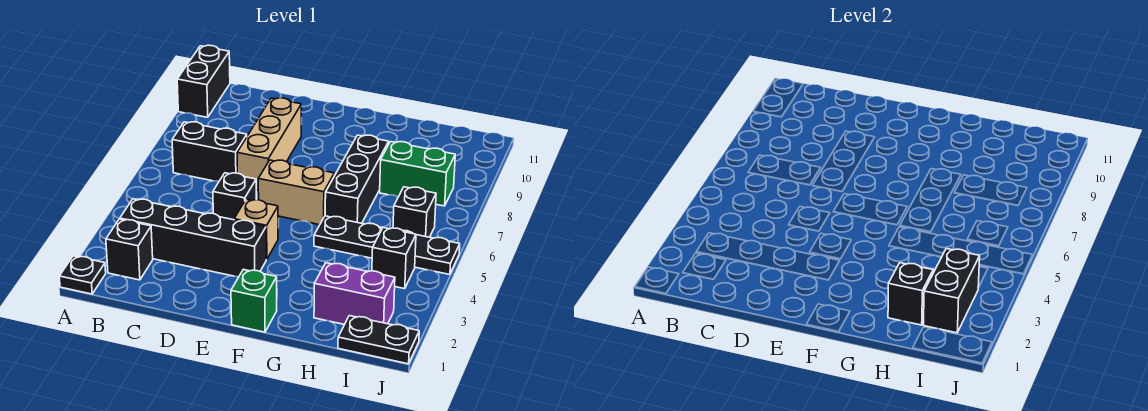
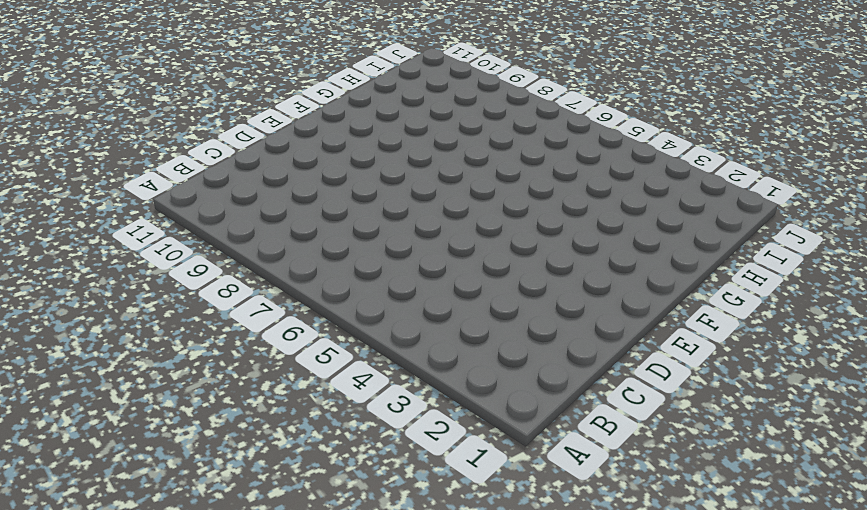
none -> black 1x1 plate [59,256,106,294]
none -> black 1x2 brick [177,45,230,117]
none -> black 1x1 brick [106,219,153,280]

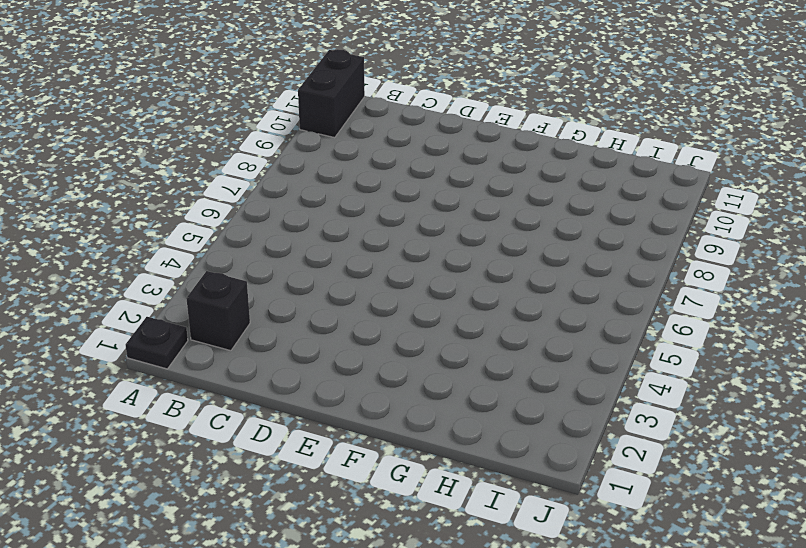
none -> black 1x4 brick [120,199,266,277]
none -> black 1x2 brick [172,122,247,181]
none -> black 1x1 brick [213,173,256,220]

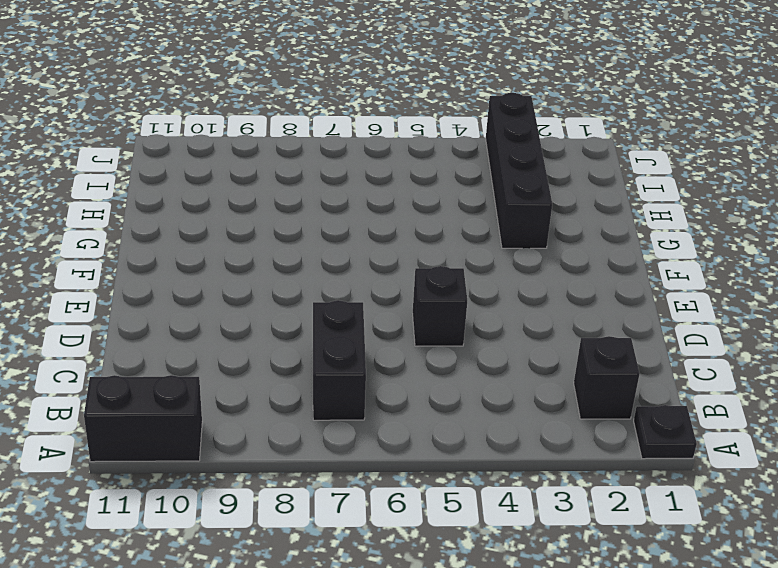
black 1x4 brick [486,93,552,248] -> black 1x4 brick moved to [120,199,266,277]
none -> tan 1x3 brick [237,98,301,190]
none -> tan 1x1 brick [234,199,278,259]
none -> tan 1x2 brick [258,160,334,225]

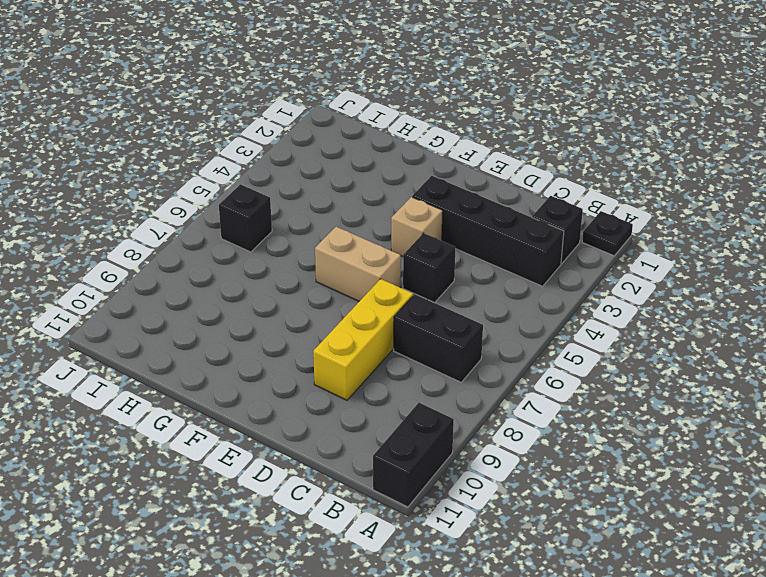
yellow 1x3 brick [313,279,413,400] -> tan 1x3 brick [237,98,301,190]
none -> green 1x1 brick [231,269,277,332]
none -> black 1x4 plate [314,216,460,275]
none -> black 1x3 brick [325,135,389,223]

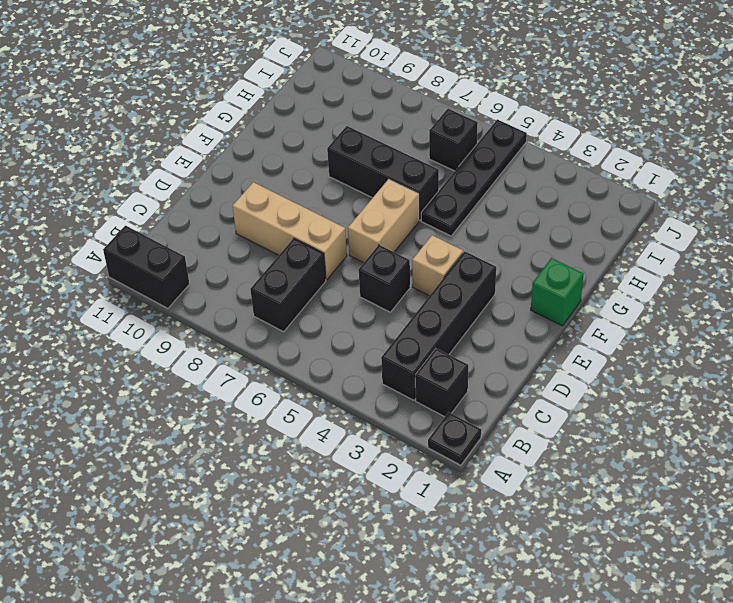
none -> purple 1x2 brick [314,263,395,324]
none -> green 1x2 brick [380,142,455,206]
none -> black 1x2 plate [338,316,419,364]

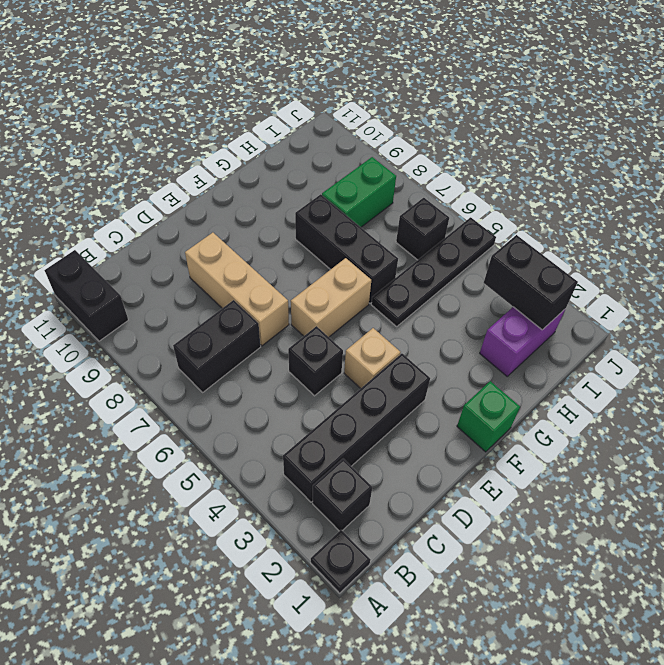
none -> black 1x2 plate [338,316,419,364]
none -> black 1x1 brick [372,228,416,289]
none -> black 1x1 brick [888,263,933,325]

